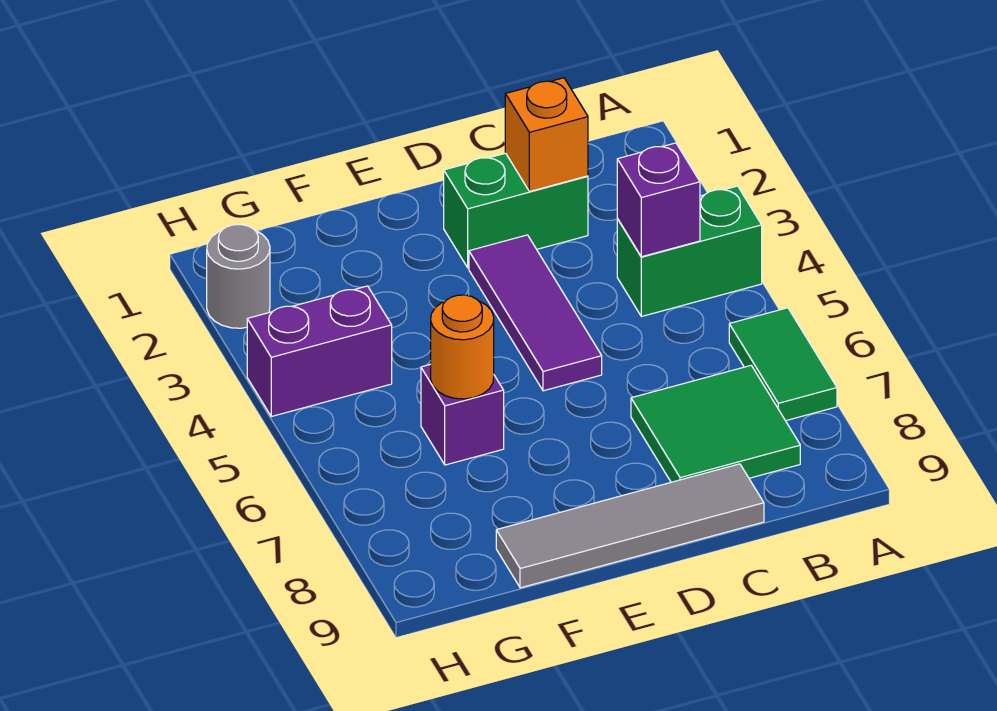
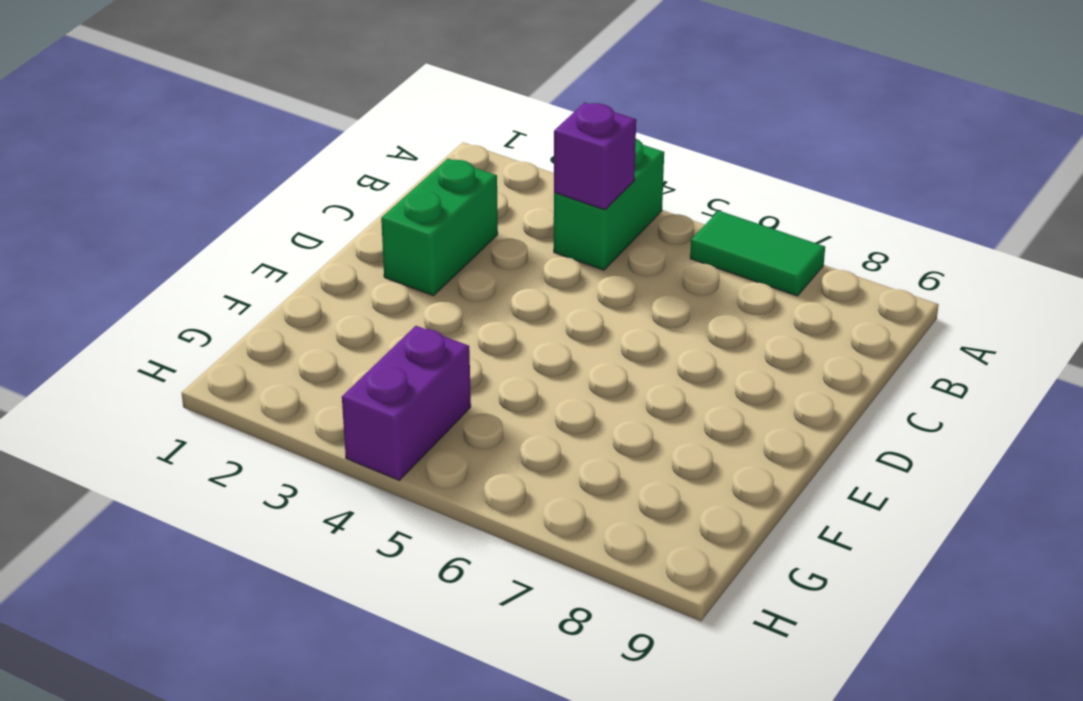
none -> green 2x2 tile [631,366,800,482]
none -> grey 1x4 tile [496,464,764,588]
none -> purple 1x3 tile [469,235,602,391]

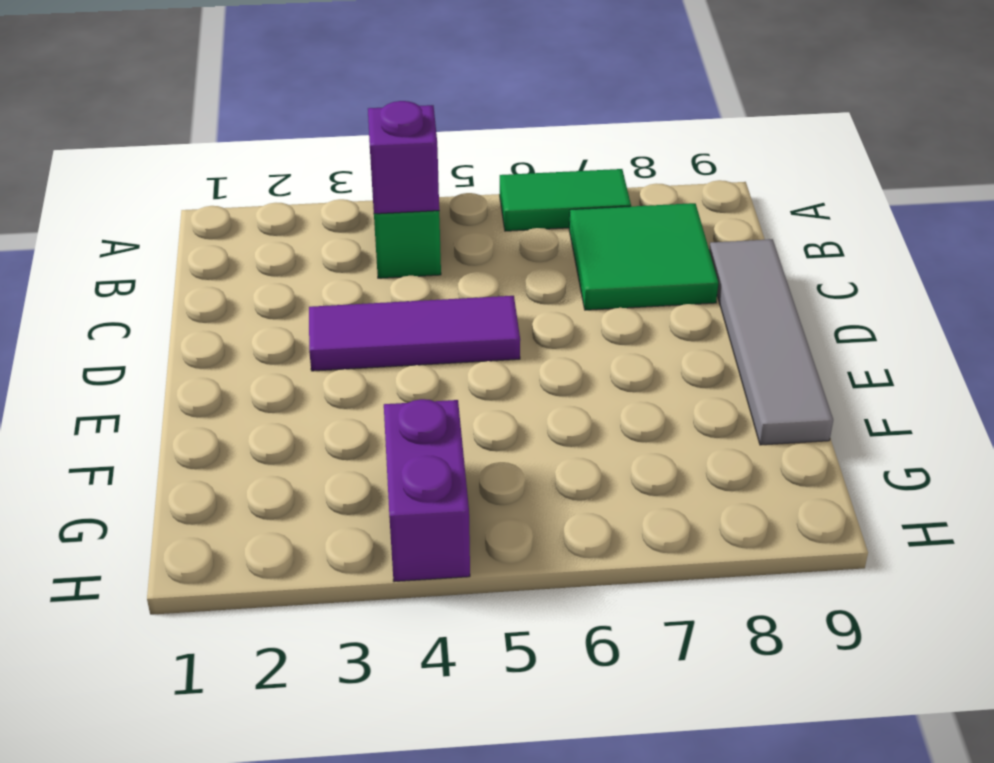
none -> green 1x2 brick [444,153,588,268]
none -> purple 1x1 brick [421,364,504,465]
none -> grey 1x1 round brick [207,225,270,328]

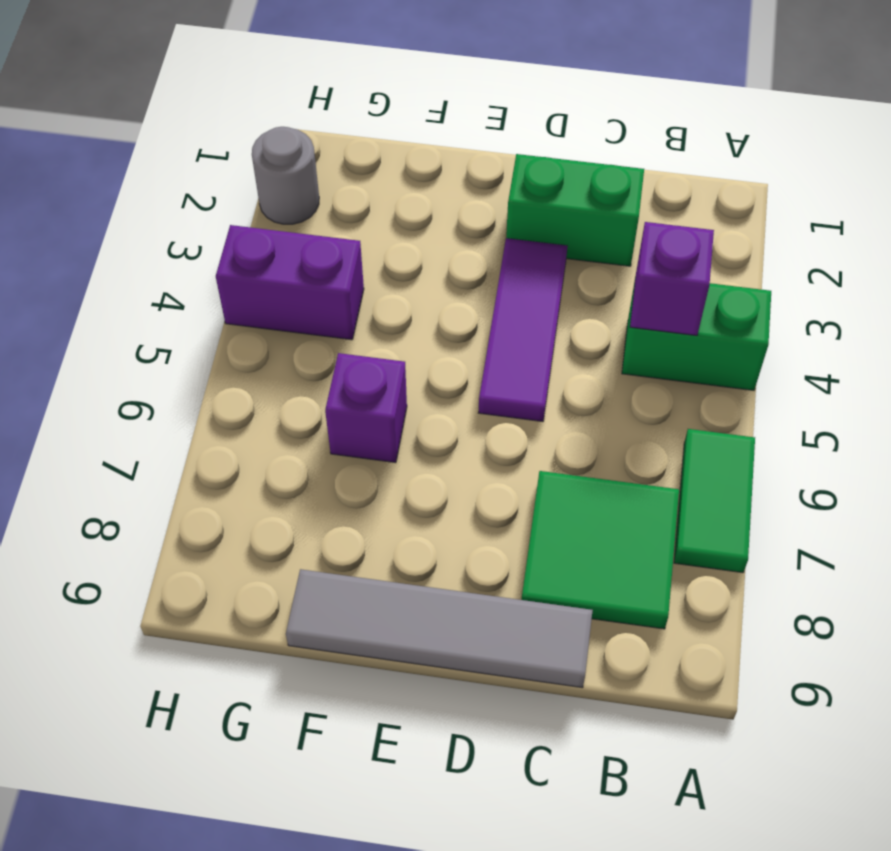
none -> orange 1x1 brick [505,78,588,192]
none -> orange 1x1 round brick [431,295,494,399]

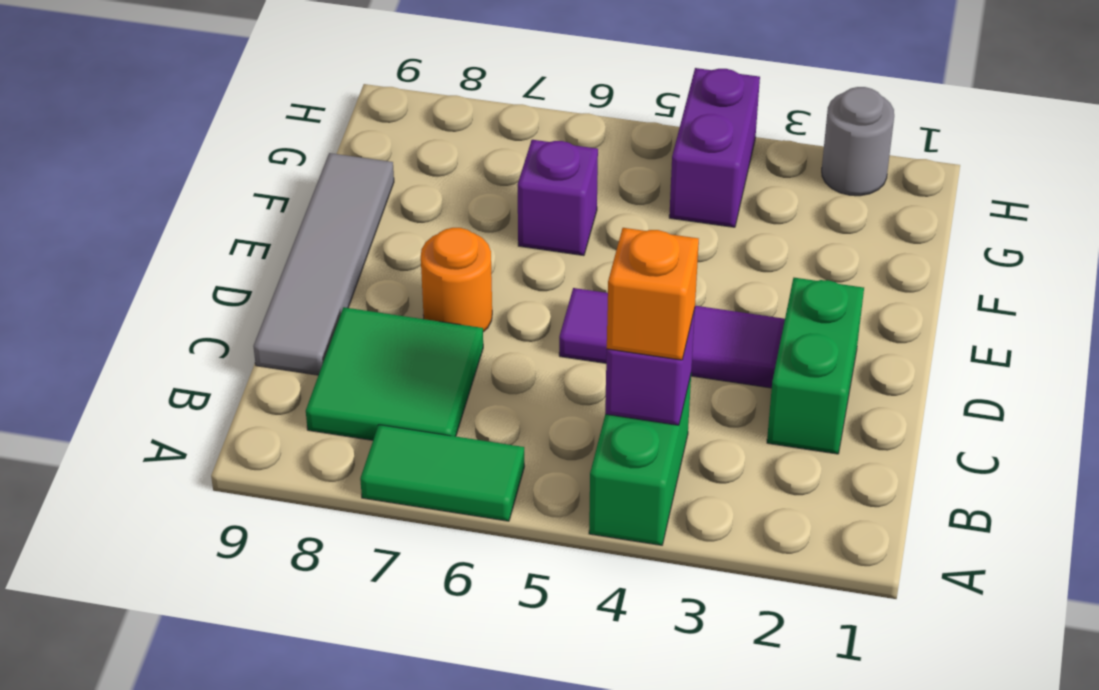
orange 1x1 brick [607,228,699,360] -> orange 1x1 brick moved to [505,78,588,192]
orange 1x1 round brick [421,228,492,332] -> orange 1x1 round brick moved to [431,295,494,399]

